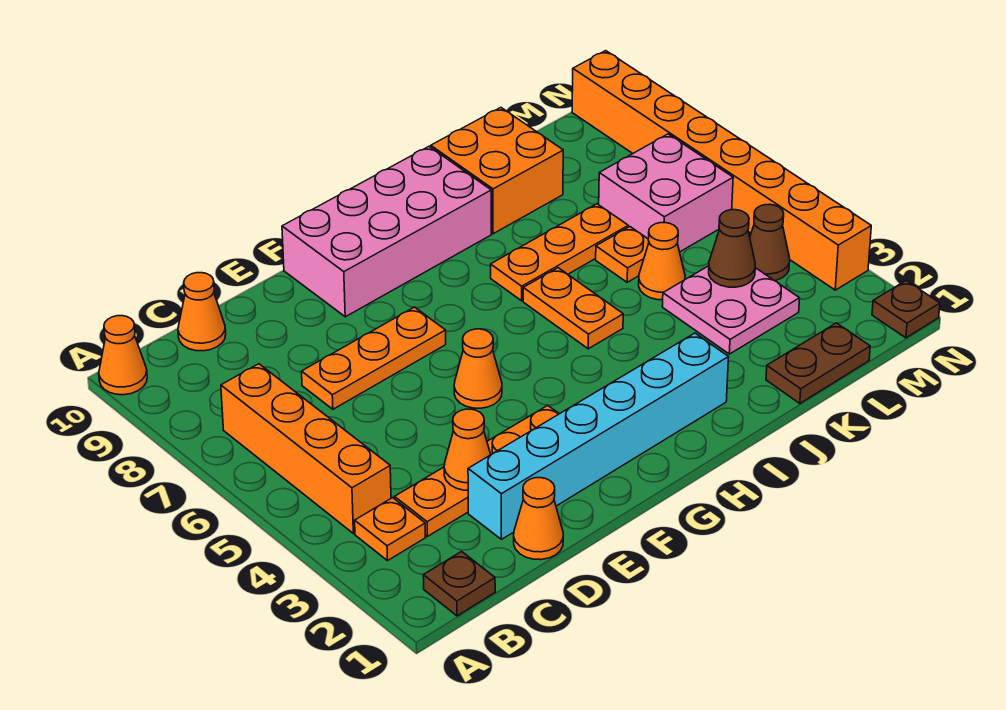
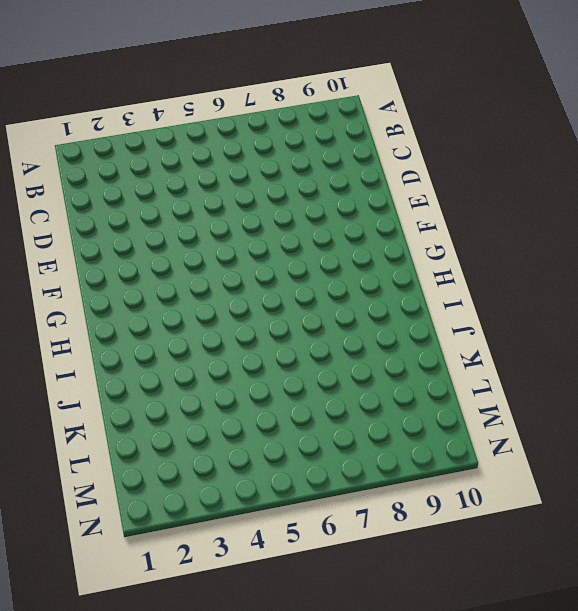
none -> orange 1x1 cone [99,316,147,395]
none -> brown 1x1 plate [423,552,495,616]
none -> orange 1x1 plate [355,498,425,561]

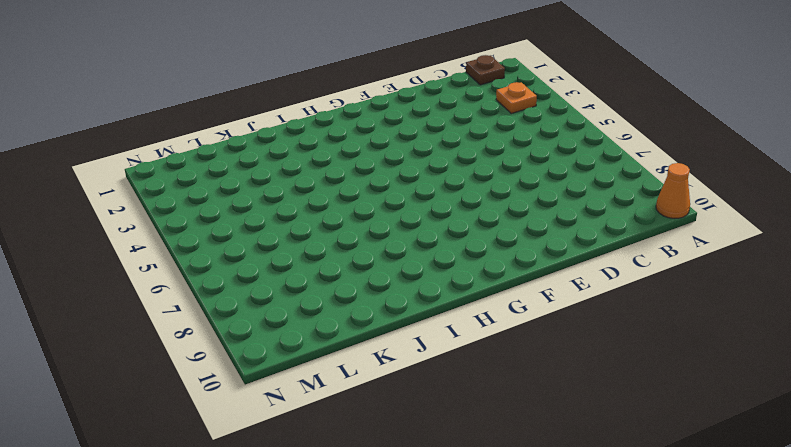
none -> orange 1x4 brick [221,364,391,534]
none -> orange 1x4 plate [395,405,559,536]
none -> orange 1x1 cone [178,273,226,351]

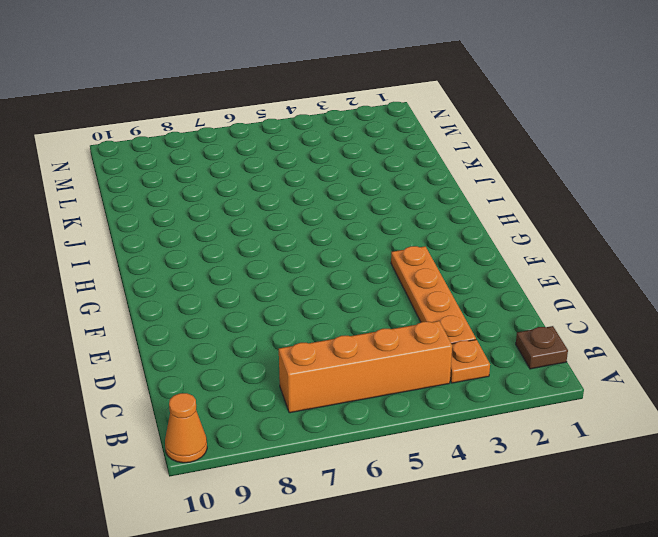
none -> orange 1x1 cone [178,273,226,351]
none -> orange 1x1 cone [514,478,563,560]
none -> cyan 1x6 brick [468,333,728,539]

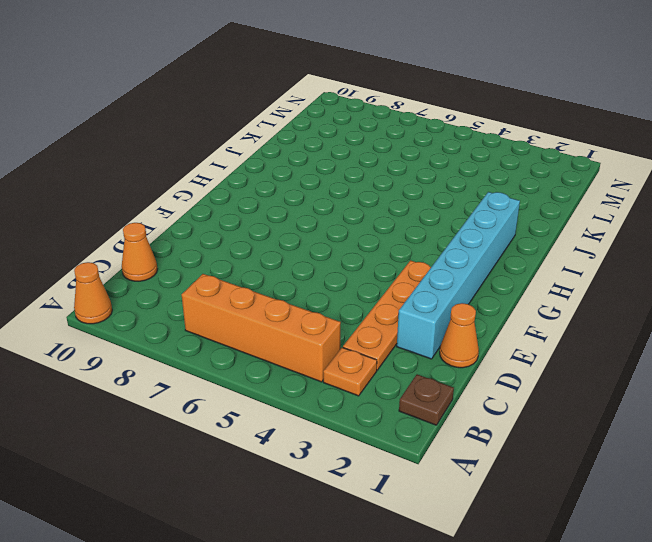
none -> orange 1x3 plate [302,307,446,409]
none -> orange 1x1 cone [454,329,502,408]
none -> pink 2x4 brick [282,147,491,317]

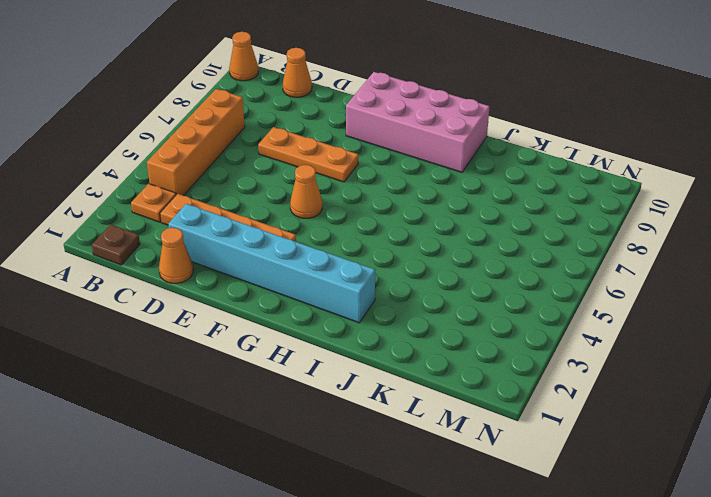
none -> orange 1x2 plate [523,268,623,349]
none -> orange 1x3 plate [491,204,628,301]
none -> orange 2x2 brick [431,108,563,234]

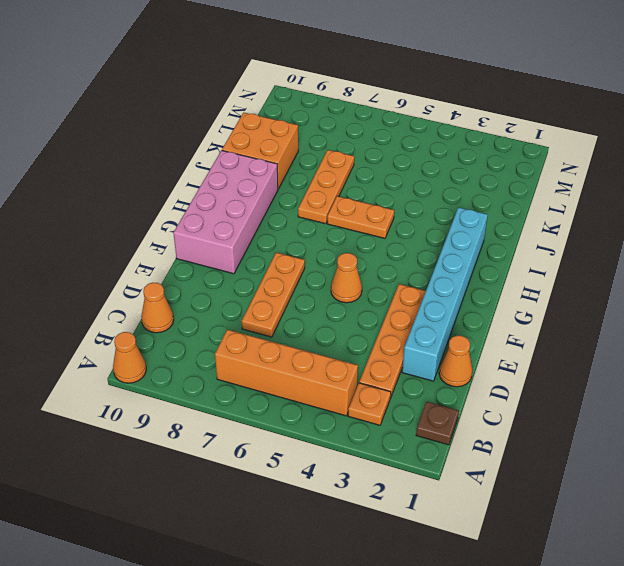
none -> brown 1x2 plate [766,323,870,404]
none -> pink 2x2 plate [662,266,800,354]
none -> orange 1x1 cone [639,223,685,300]

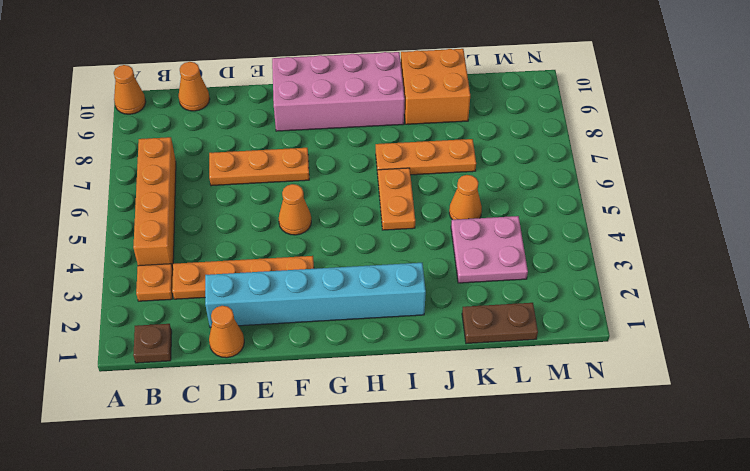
none -> orange 1x1 plate [596,227,649,282]
none -> pink 2x2 brick [599,134,733,252]
none -> brown 1x1 cone [750,204,790,281]

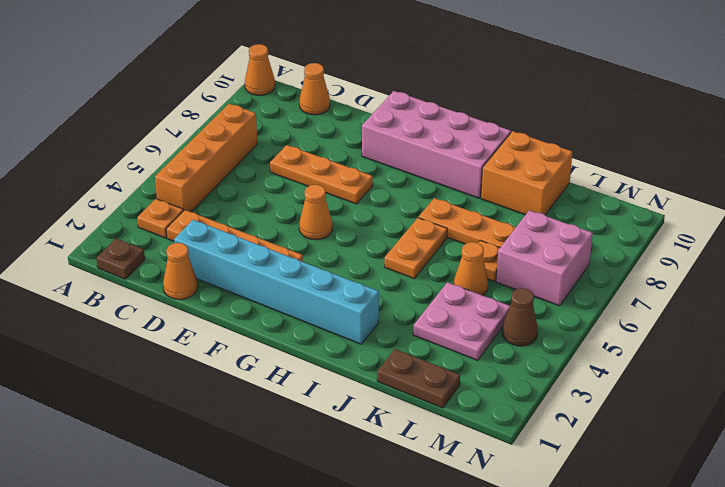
none -> brown 1x1 plate [872,281,940,338]
none -> orange 1x8 brick [572,51,871,290]
none -> orange 1x1 cone [444,409,491,490]

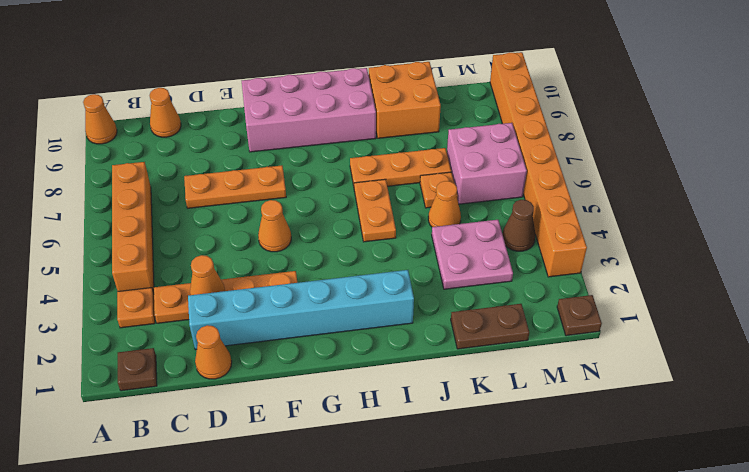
none -> brown 1x1 cone [709,210,755,287]

